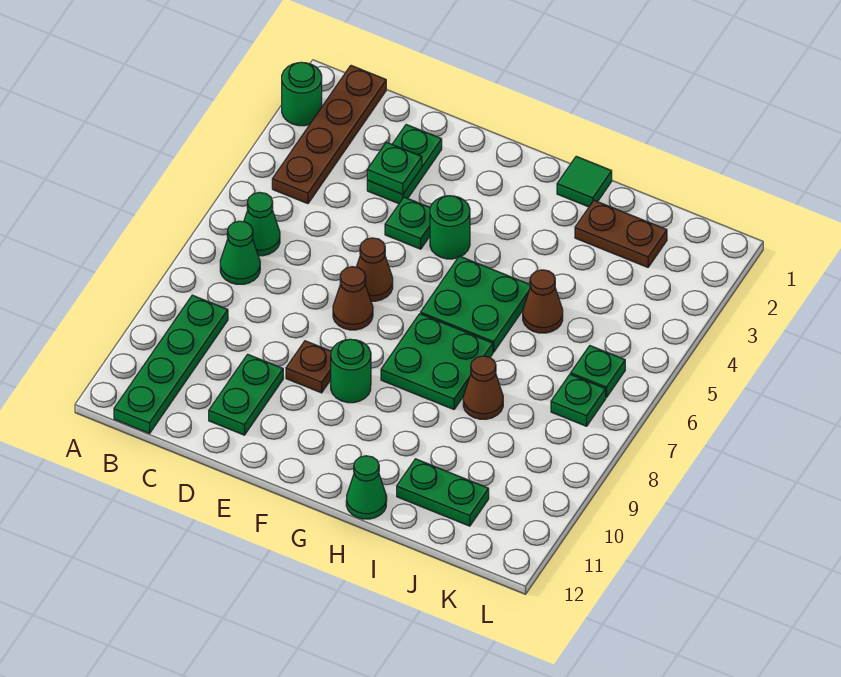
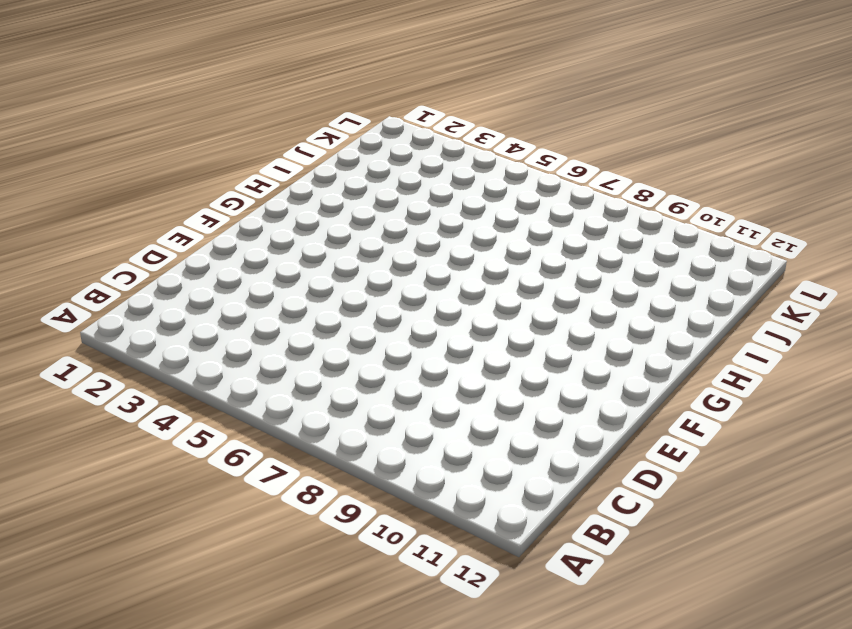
none -> green 1x1 round brick [282,62,322,126]
none -> brown 1x4 plate [272,66,386,204]
none -> green 1x1 cone [244,192,280,256]

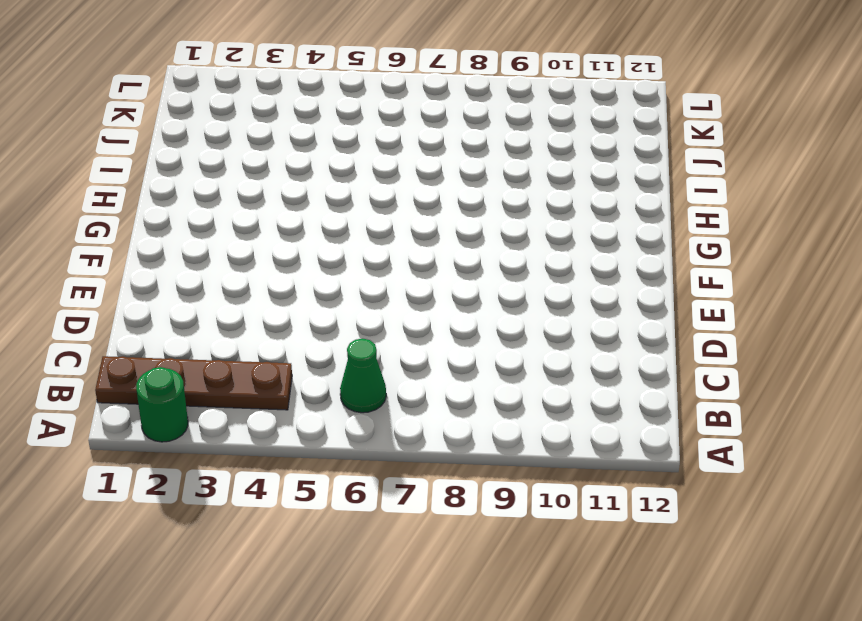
none -> green 1x1 cone [220,221,260,284]
none -> green 1x4 plate [114,295,228,434]
none -> green 1x2 plate [367,125,442,204]

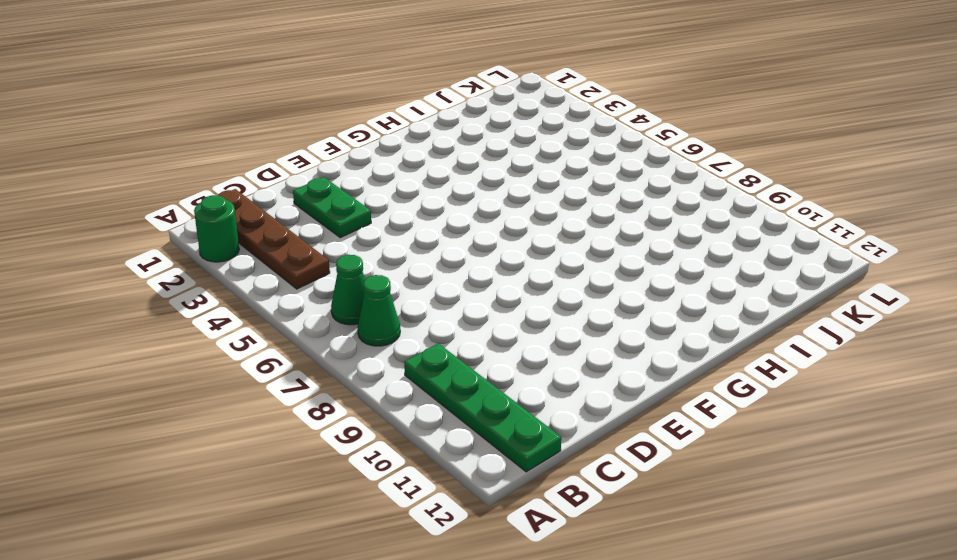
none -> green 1x2 plate [209,354,283,435]
none -> green 1x1 plate [385,197,430,249]
none -> brown 1x1 cone [357,238,393,301]

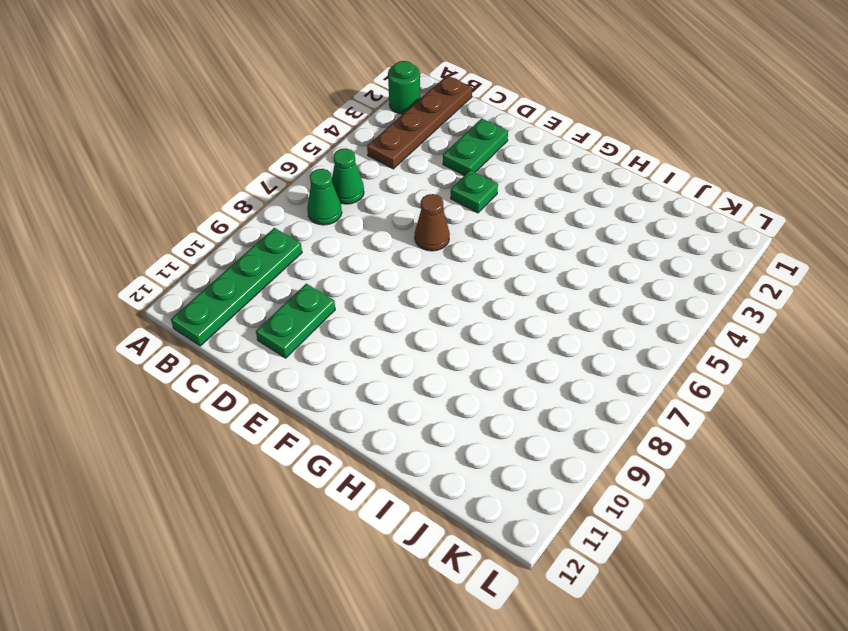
none -> brown 1x1 cone [333,267,373,330]
none -> brown 1x1 plate [286,341,331,393]
none -> green 1x1 round brick [430,196,470,259]

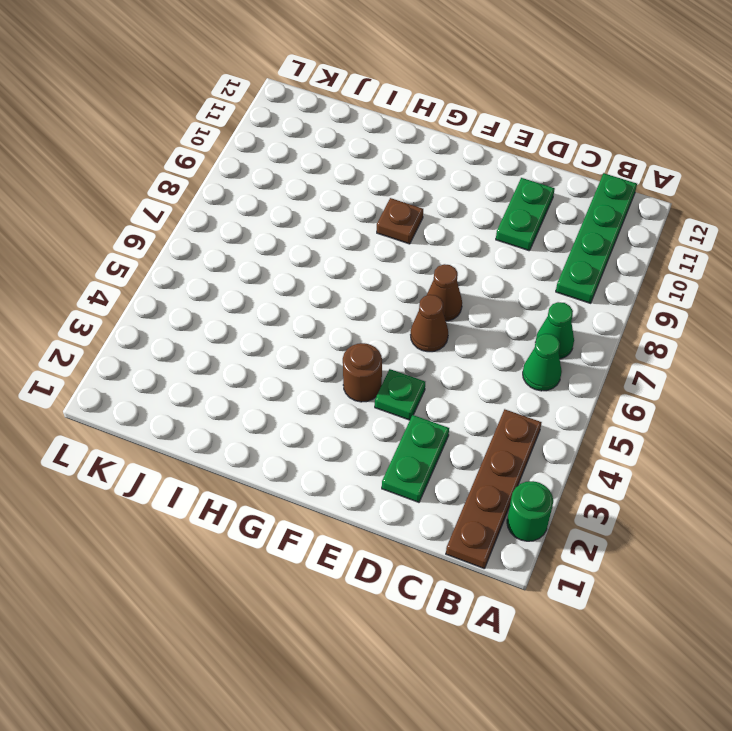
brown 1x1 round brick [343,343,382,402] -> green 1x1 round brick [430,196,470,259]
brown 1x1 plate [377,198,423,244] -> brown 1x1 plate moved to [286,341,331,393]
none -> green 1x1 round brick [331,339,371,403]
none -> green 2x2 plate [421,256,530,352]
none -> green 2x2 plate [381,314,493,409]

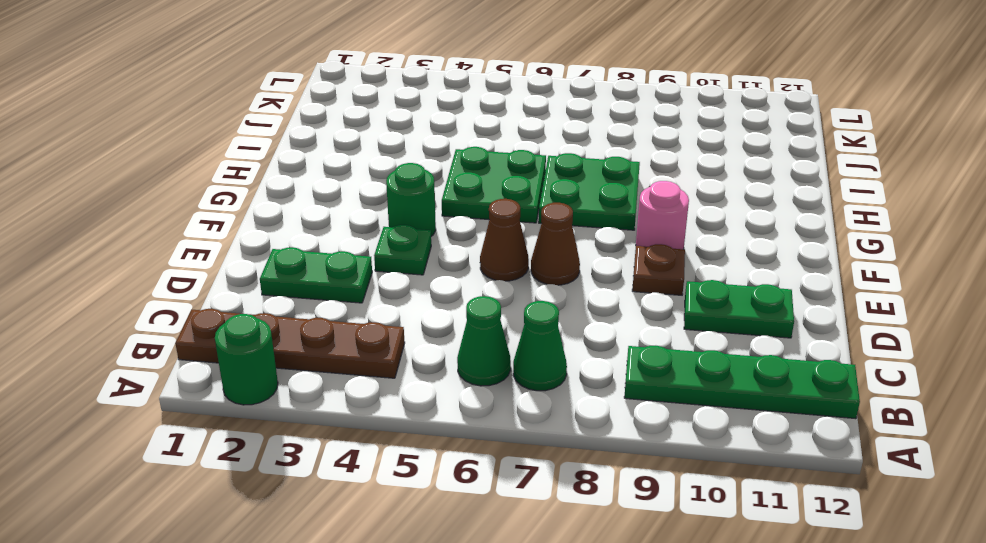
pink 1x1 round brick [636,181,689,249] -> green 1x1 round brick [331,339,371,403]
none -> green 1x1 tile [557,156,612,207]
none -> green 1x1 cone [346,456,387,519]
none -> brown 1x2 plate [575,200,667,267]

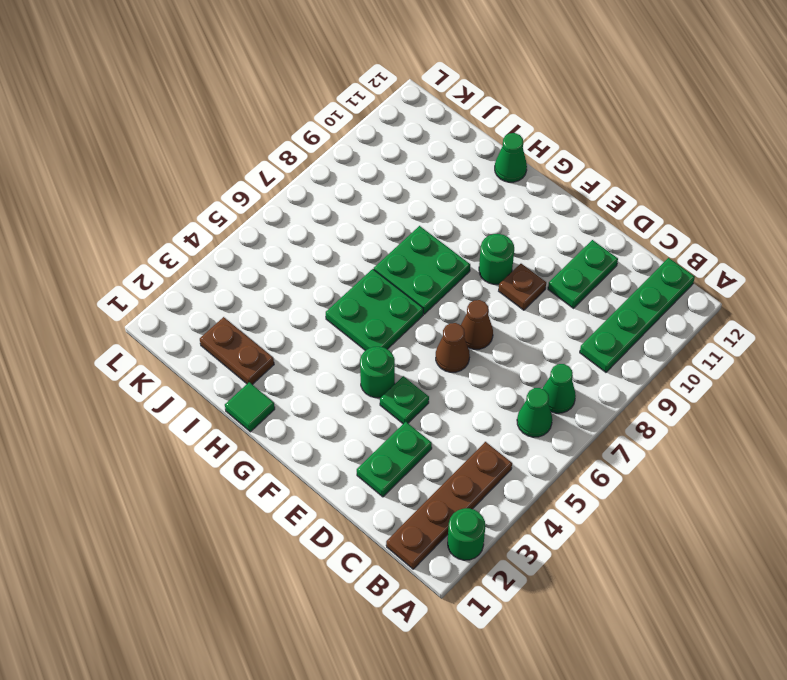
none -> brown 1x1 cone [523,270,563,333]
none -> brown 1x1 cone [463,356,503,419]
none -> green 1x2 plate [397,459,489,526]

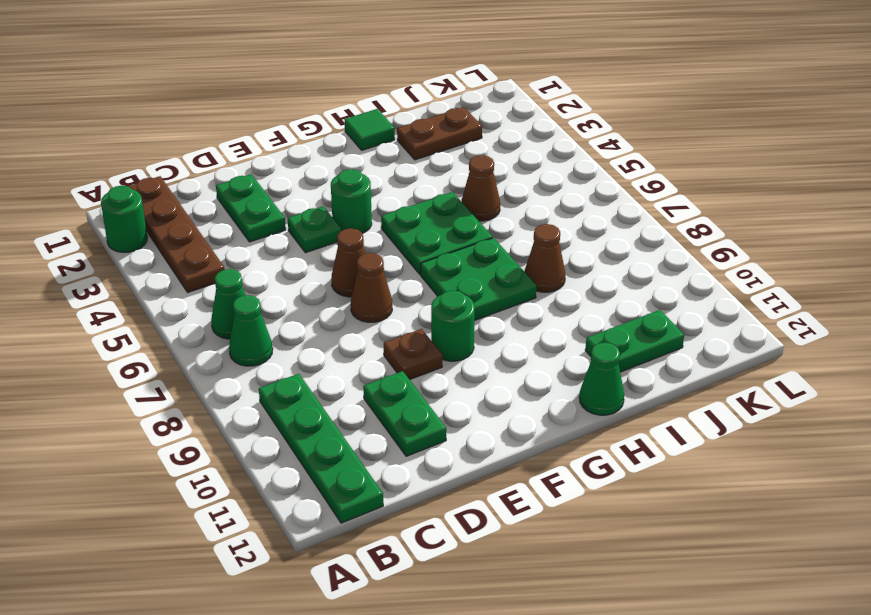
none -> green 1x1 plate [571,346,625,398]
none -> green 1x1 plate [551,374,606,426]
none -> green 1x1 plate [367,142,422,194]

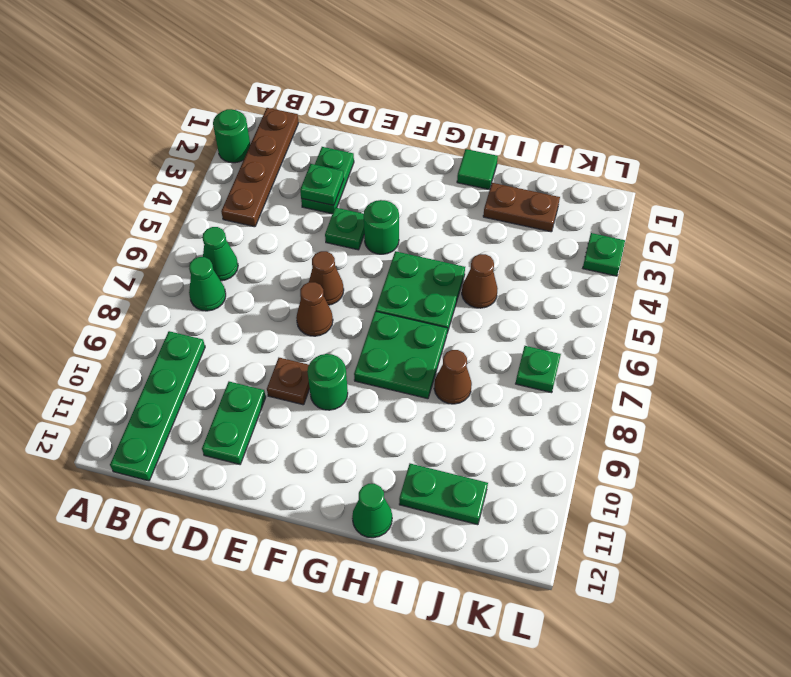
green 1x1 plate [583,233,625,276] -> green 1x1 plate moved to [571,346,625,398]

